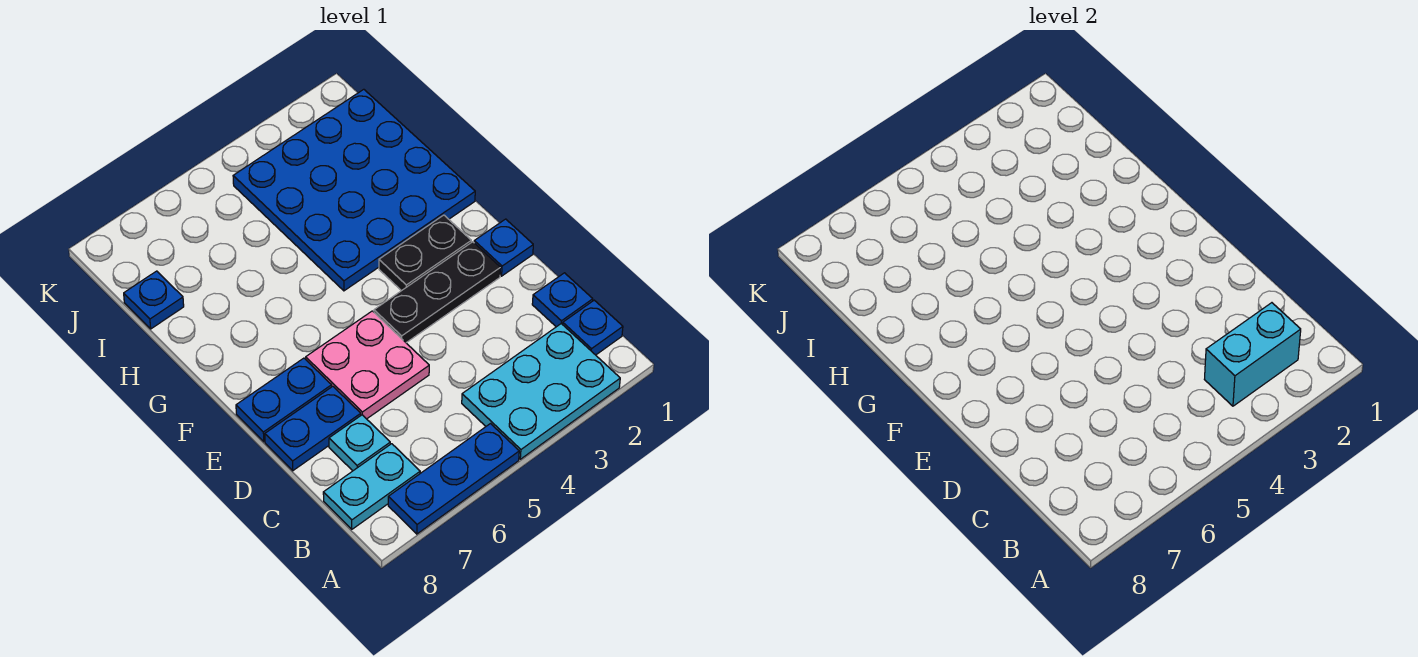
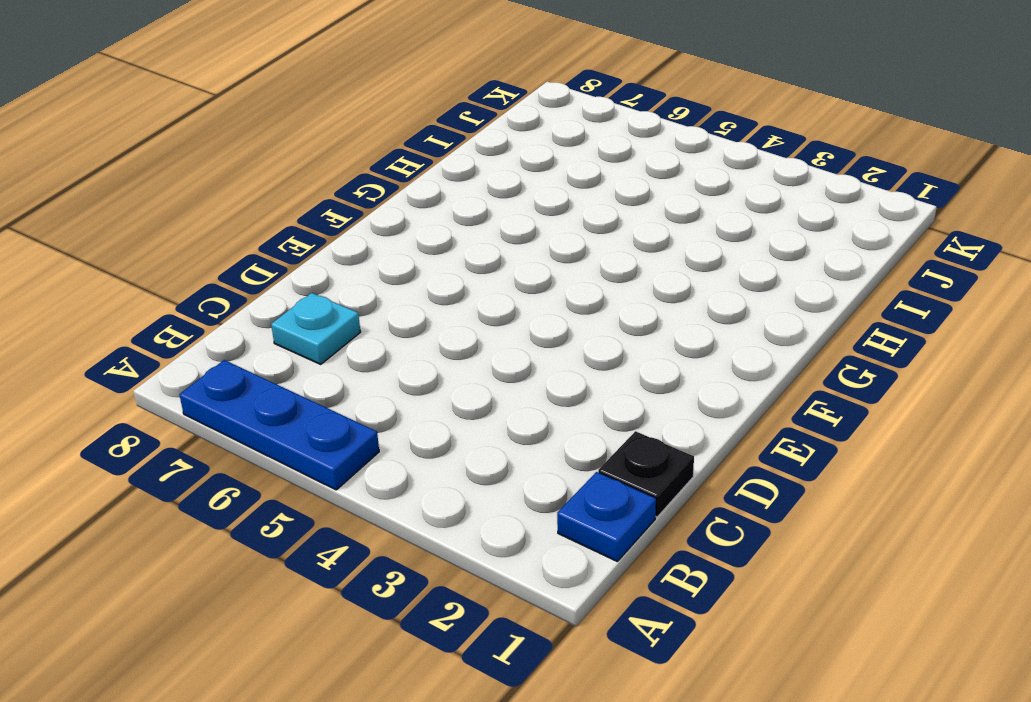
black 1x1 plate [598,431,694,517] -> blue 1x1 plate [532,273,593,327]
none -> cyan 2x3 plate [462,324,620,459]
none -> cyan 1x2 plate [323,444,420,529]
none -> pink 2x2 plate [306,311,429,419]

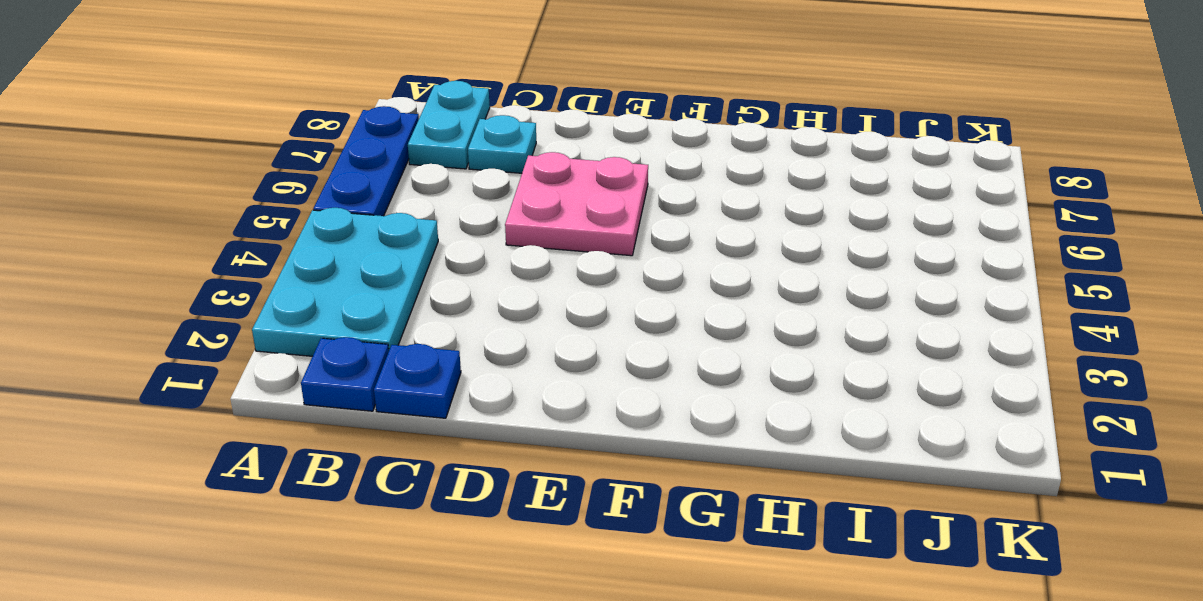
none -> blue 1x2 plate [265,386,361,471]
none -> blue 1x1 plate [474,219,533,276]
none -> black 1x3 plate [374,242,500,343]

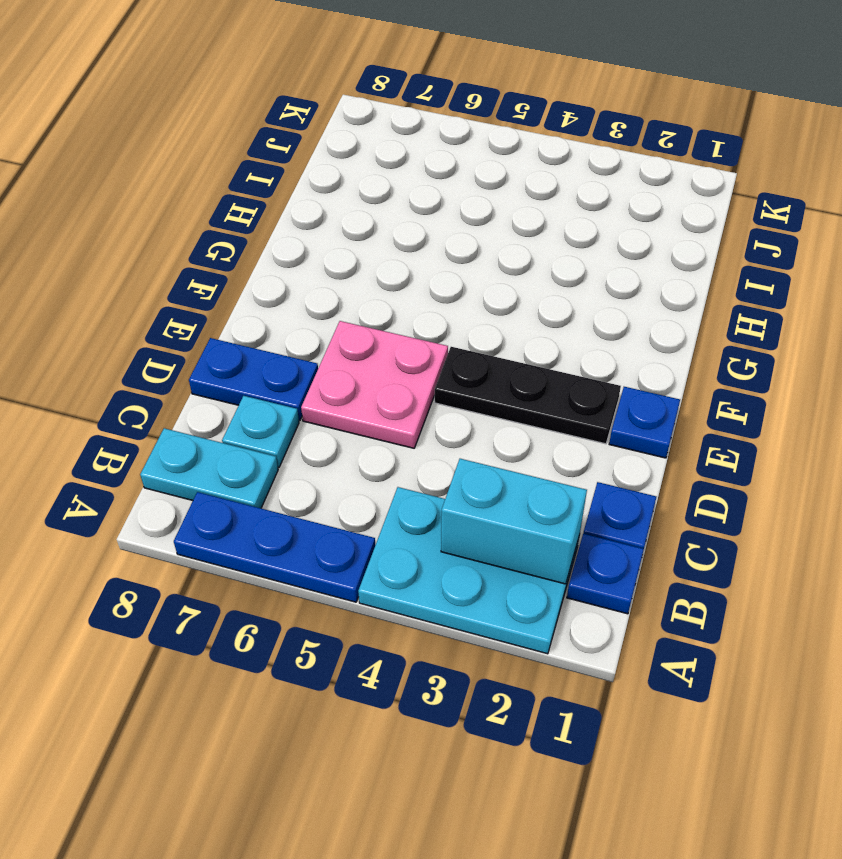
none -> blue 1x2 plate [236,358,332,442]
none -> black 1x2 plate [379,215,471,291]
none -> blue 4x4 plate [233,89,475,291]

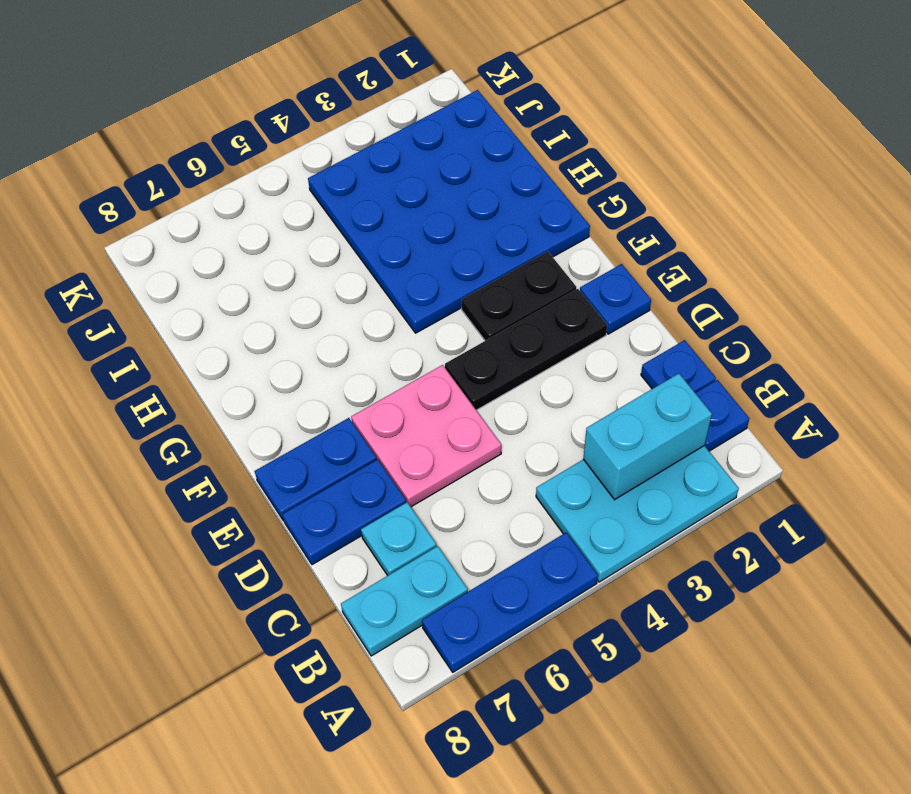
none -> blue 1x1 plate [124,271,184,329]

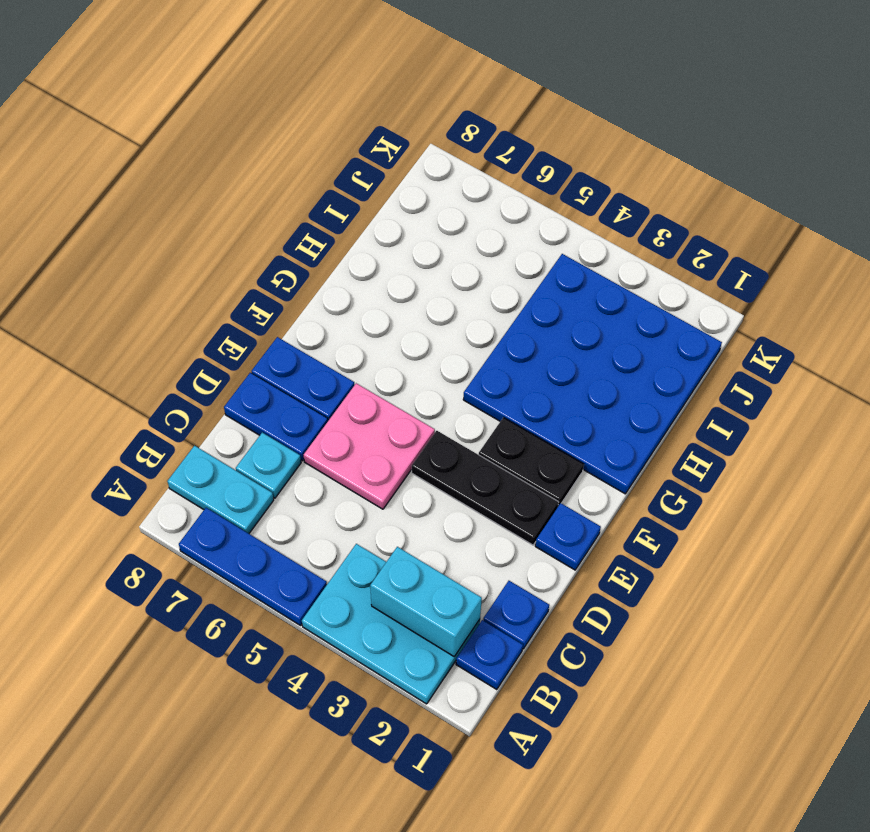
none -> blue 1x1 plate [124,271,184,329]

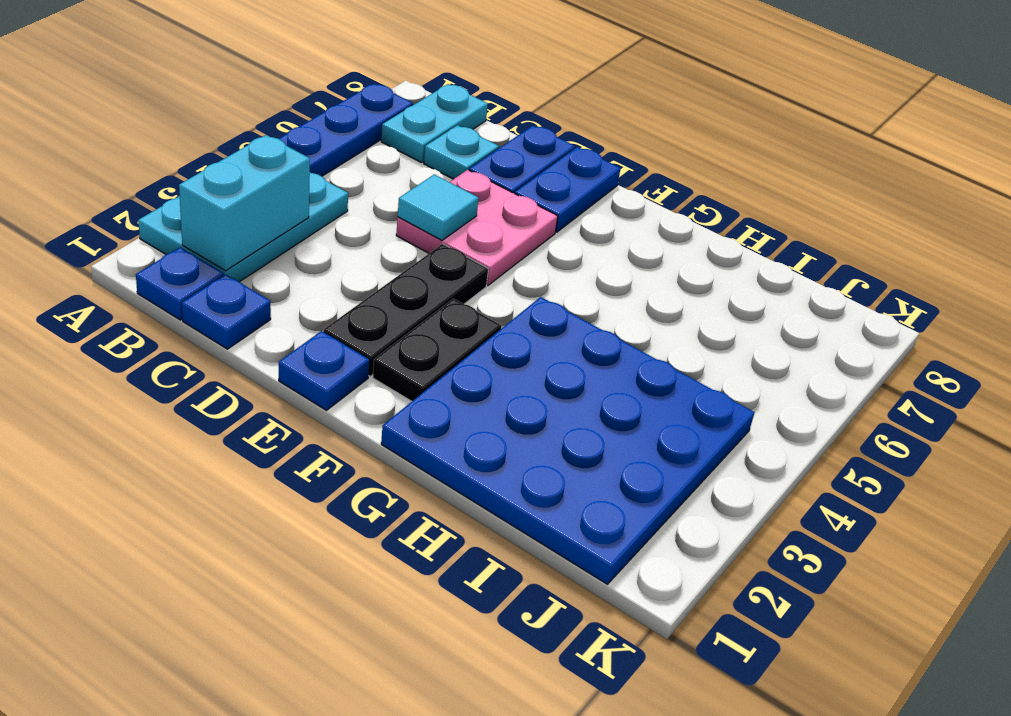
cyan 1x1 tile [398,174,479,240] -> none
none -> blue 1x1 plate [124,271,184,329]

